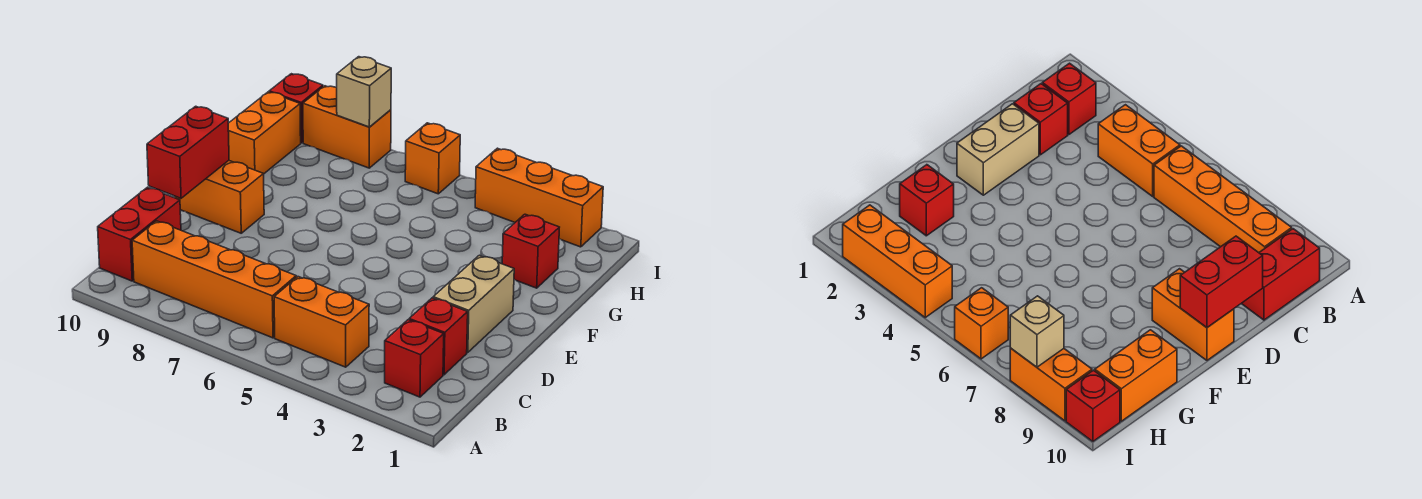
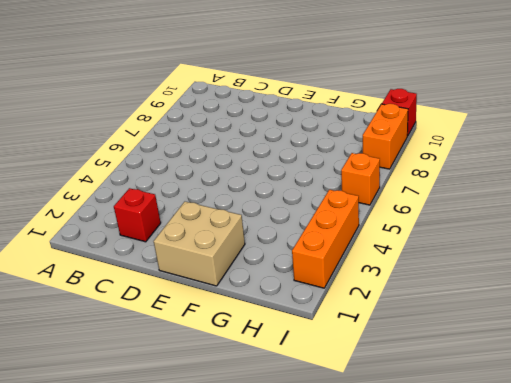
tan 2x2 brick [154,202,245,286] -> tan 1x2 brick [433,255,514,353]
none -> red 1x1 brick [385,320,444,397]
none -> orange 1x2 brick [274,277,369,367]
none -> orange 1x4 brick [132,221,296,338]

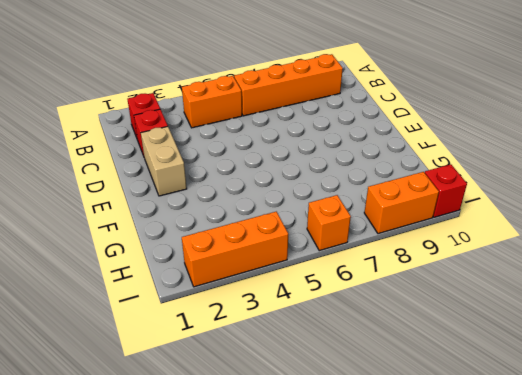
none -> red 1x2 brick [98,187,181,281]
none -> orange 1x2 brick [174,161,264,233]
none -> red 1x1 brick [502,214,559,288]

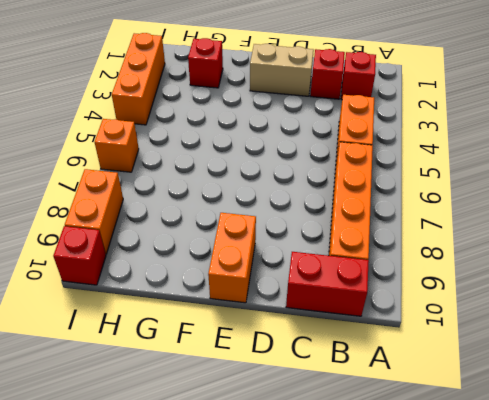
none -> orange 1x2 brick [228,92,301,174]
none -> red 1x2 brick [147,106,229,198]
none -> tan 1x1 brick [337,57,391,127]

